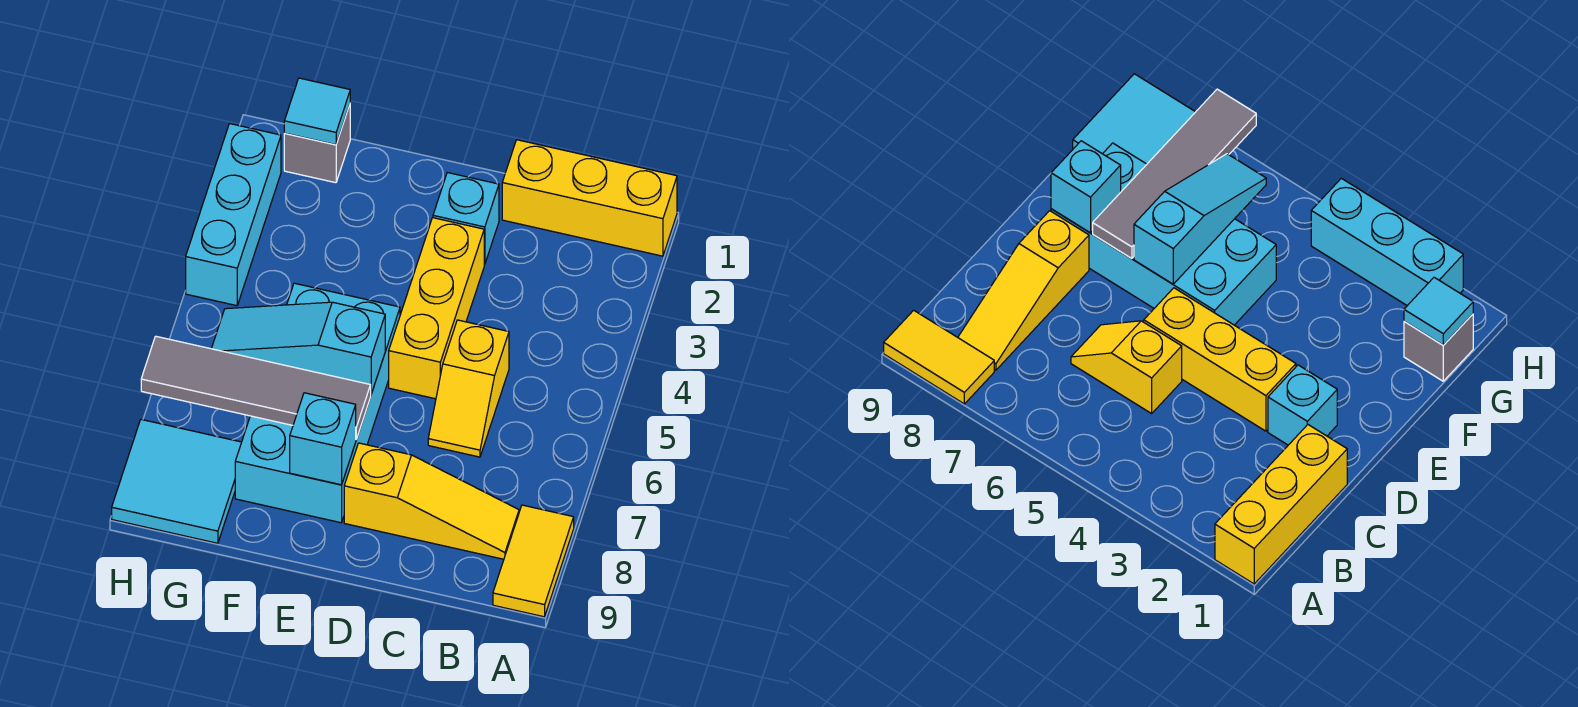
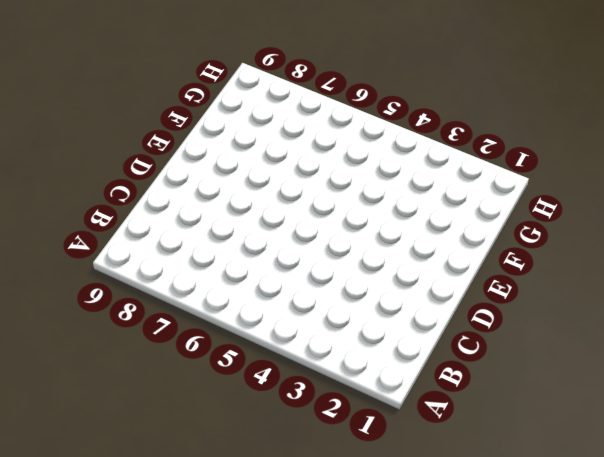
none -> yellow 1x3 brick [502,140,677,256]
none -> yellow 1x2 tile [493,505,574,617]
none -> yellow 1x3 slope [344,443,519,559]

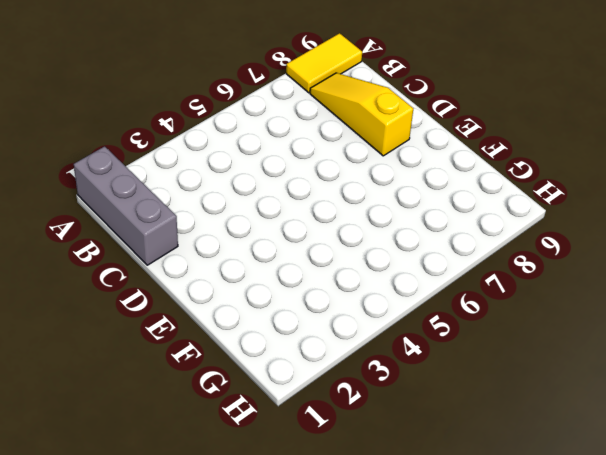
grey 1x3 brick [74,146,178,265] -> yellow 1x3 brick [502,140,677,256]
none -> yellow 1x2 slope [428,320,509,457]
none -> cyan 1x1 brick [433,173,499,265]
none -> yellow 1x3 brick [389,218,484,399]

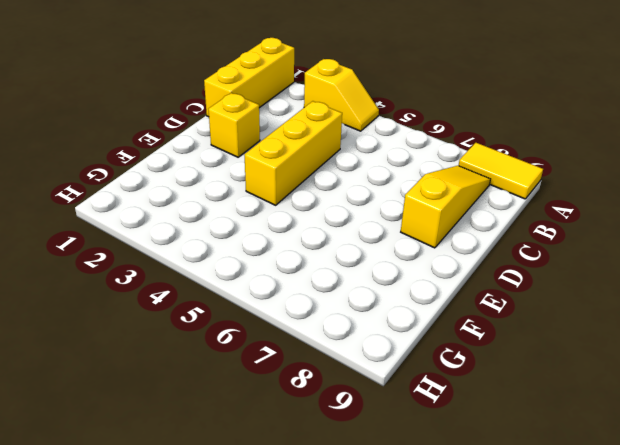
yellow 1x2 slope [304,59,379,131] -> yellow 1x2 slope moved to [428,320,509,457]
yellow 1x3 brick [244,101,342,205] -> yellow 1x3 brick turned to [389,218,484,399]
yellow 1x1 brick [209,93,260,157] -> cyan 1x1 brick [433,173,499,265]
none -> cyan 2x4 brick [235,283,400,523]
none -> grey 1x1 brick [284,105,350,183]
none -> cyan 2x2 tile [112,419,242,543]

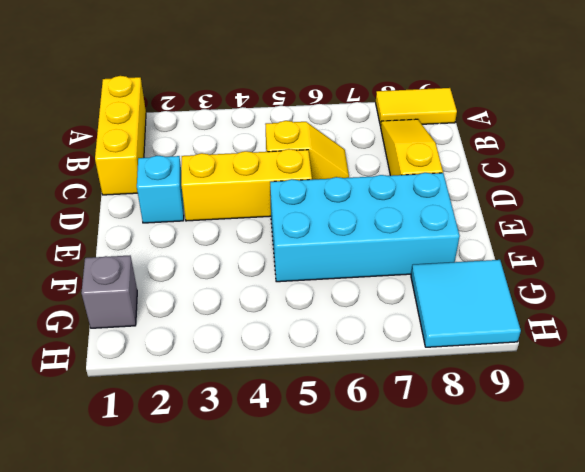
none -> cyan 1x3 brick [186,124,281,306]
none -> cyan 1x3 slope [211,302,385,394]
none -> grey 1x4 tile [141,336,371,439]

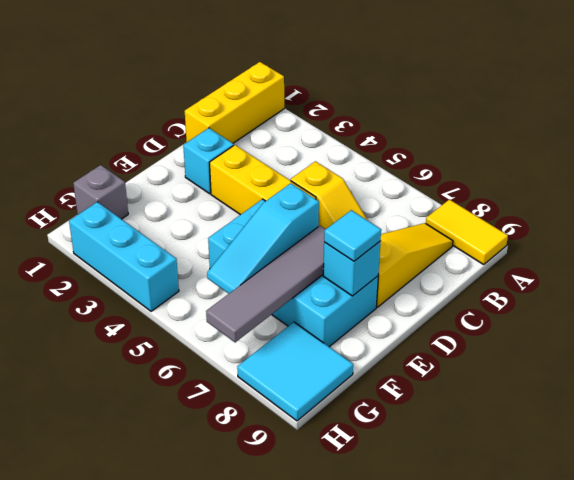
cyan 1x1 tile [324,210,381,261] -> cyan 1x1 tile moved to [284,78,350,145]

